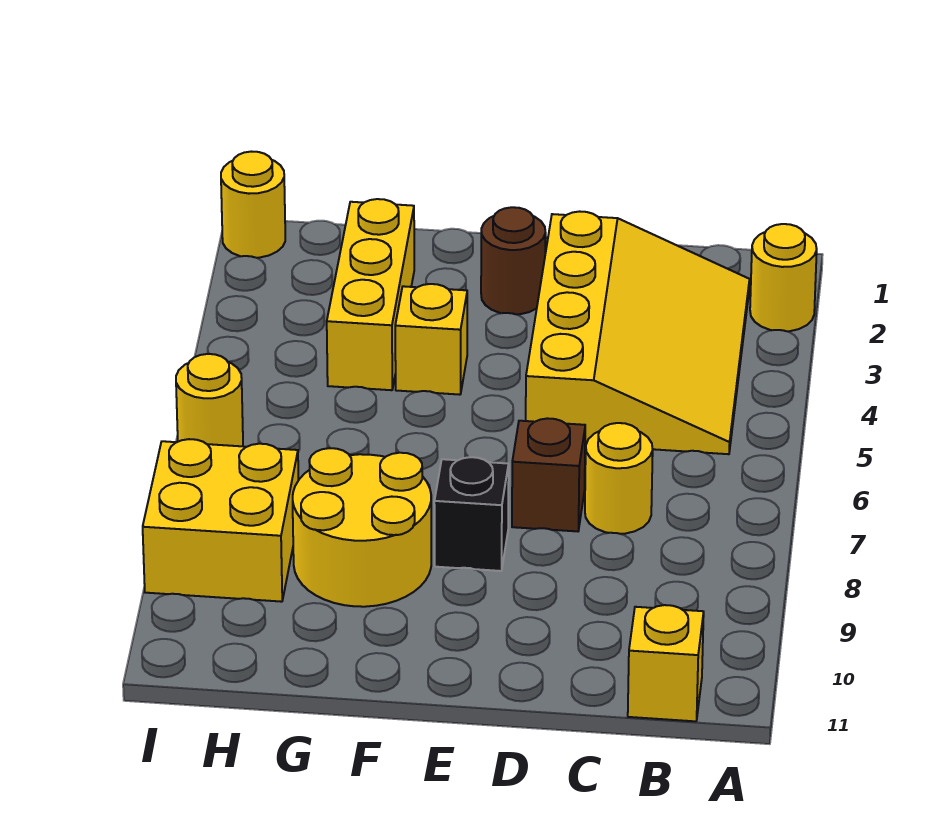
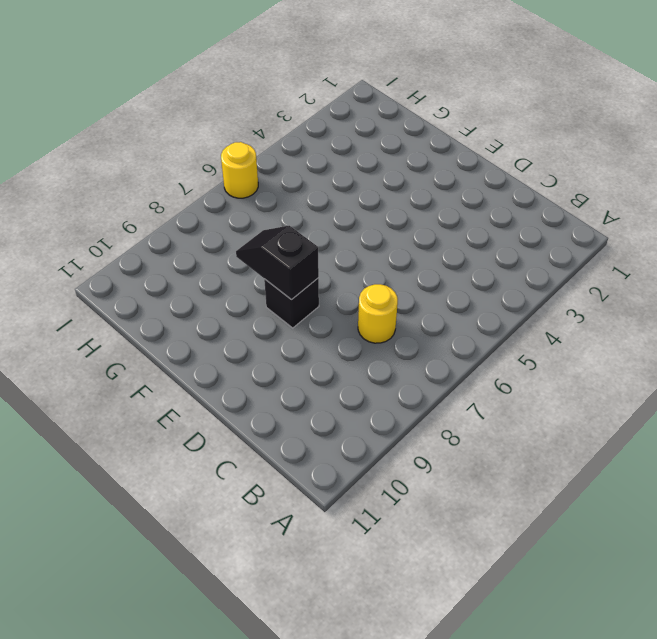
black 1x2 slope [236,226,319,299] -> none
none -> yellow 1x1 round brick [750,224,817,331]
none -> yellow 3x4 slope [526,211,750,454]
none -> yellow 1x1 brick [628,605,704,721]

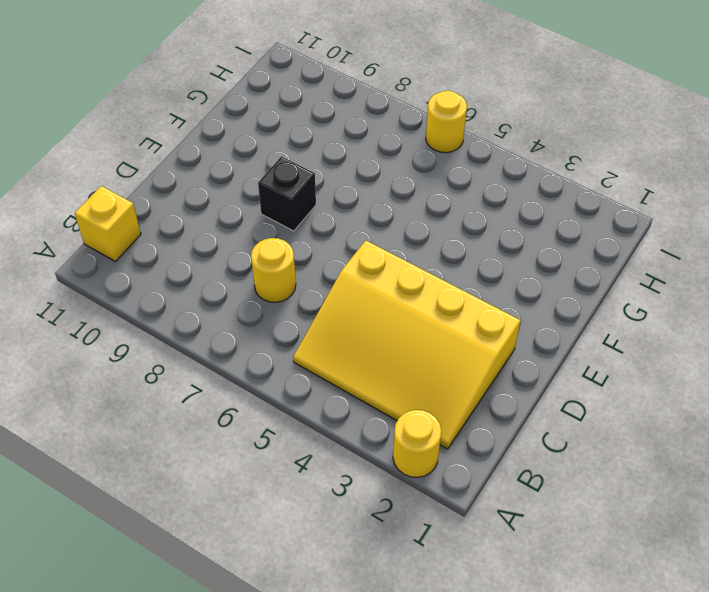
none -> brown 1x1 brick [512,418,585,531]
none -> brown 1x1 round brick [481,207,546,314]
none -> yellow 1x1 brick [395,284,467,395]

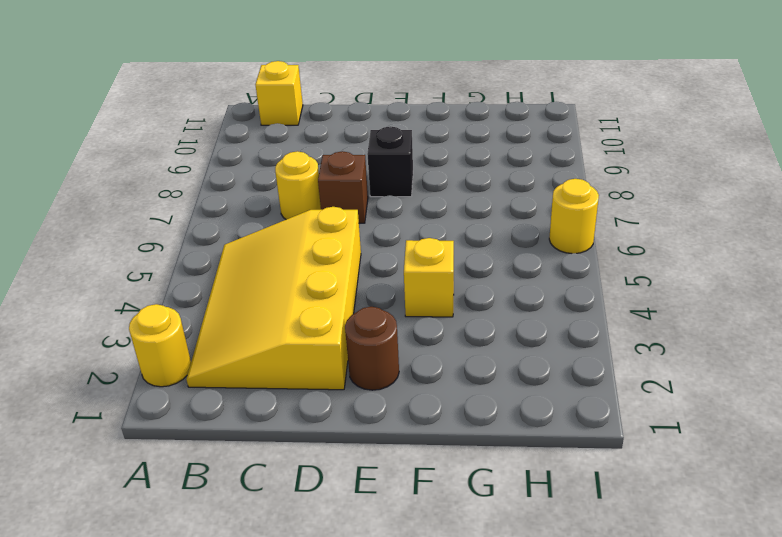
none -> yellow 2x2 round brick [293,448,431,607]
none -> yellow 1x3 brick [327,199,414,390]
none -> yellow 2x2 brick [143,439,299,602]

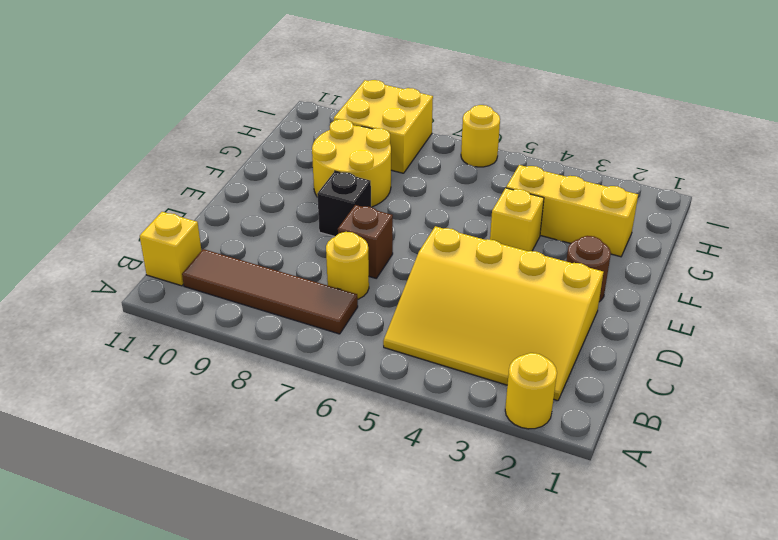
brown 1x4 tile [182,249,358,334] -> none
none -> yellow 1x1 round brick [221,152,285,258]

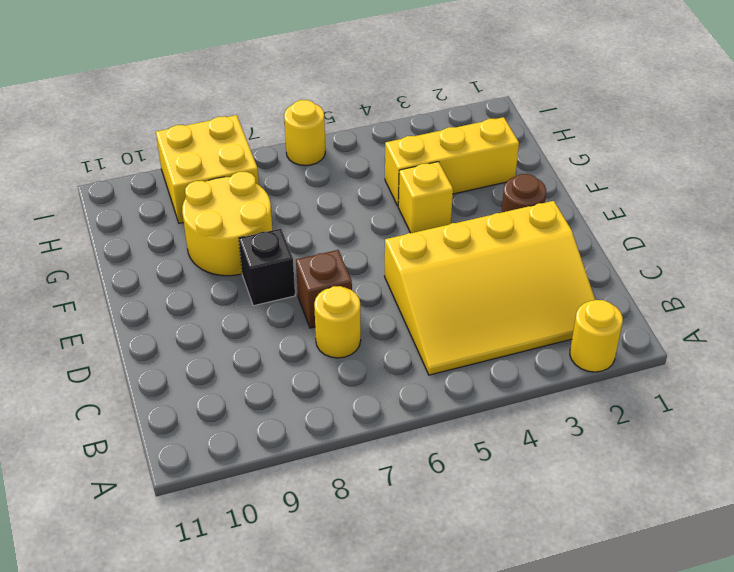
none -> yellow 1x1 brick [628,605,704,721]
none -> yellow 1x1 round brick [221,152,285,258]

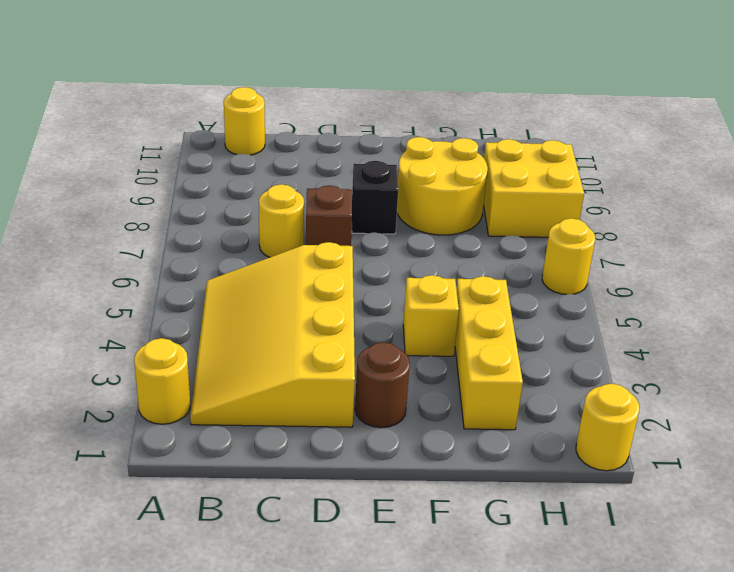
yellow 1x1 round brick [224,87,265,155] -> yellow 1x1 brick [628,605,704,721]

